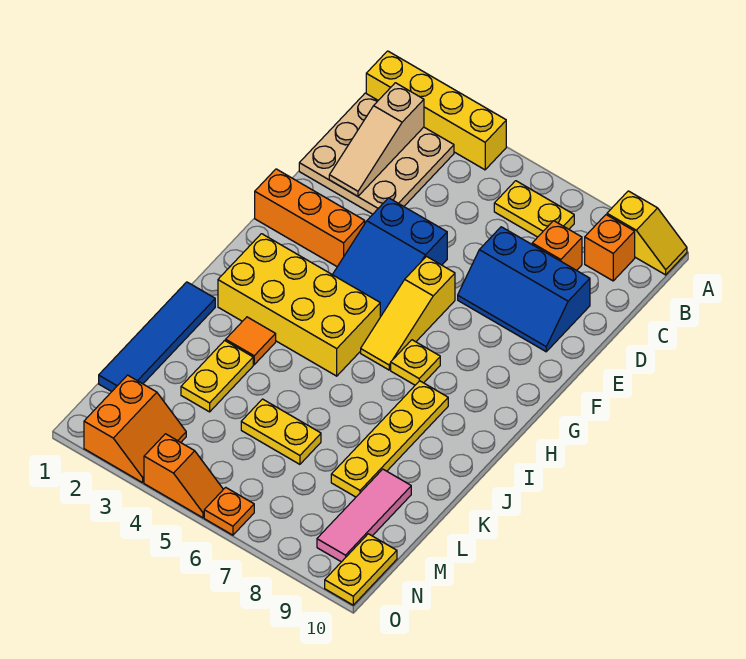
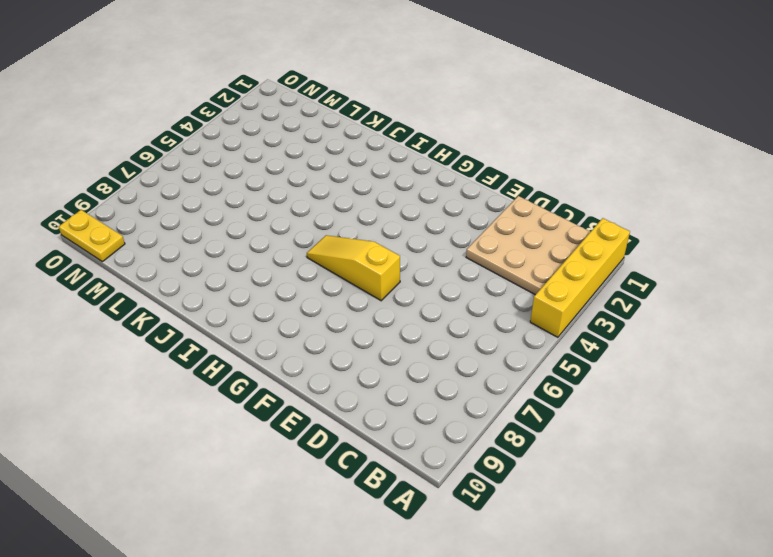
none -> yellow 1x2 slope [607,191,687,275]
none -> yellow 1x2 plate [494,181,574,237]
none -> orange 1x1 brick [585,215,635,281]

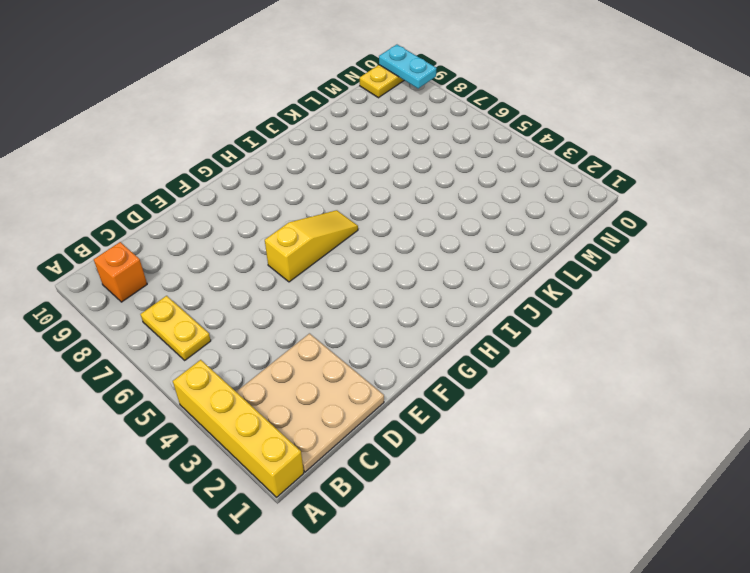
cyan 1x2 plate [379,45,437,89] -> none
none -> yellow 1x2 slope [607,191,687,275]
none -> orange 1x1 brick [532,221,582,270]
none -> blue 2x3 slope [458,227,590,352]

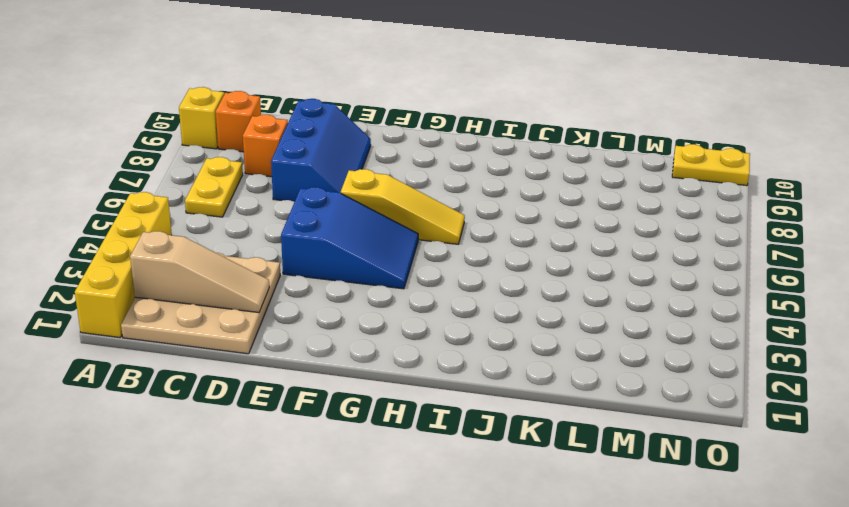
none -> orange 1x3 brick [255,169,365,267]
none -> yellow 2x4 brick [218,234,380,376]
none -> yellow 1x1 plate [391,340,440,385]

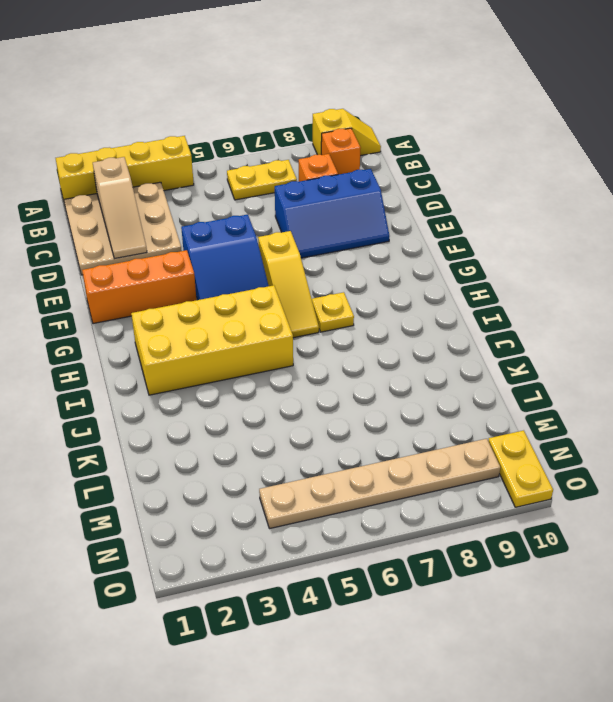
tan 1x6 plate [259,439,500,529] -> pink 1x3 tile [317,469,411,562]
none -> yellow 1x4 plate [331,381,448,497]
none -> blue 1x4 tile [99,282,215,392]
none -> orange 1x1 tile [226,317,276,365]

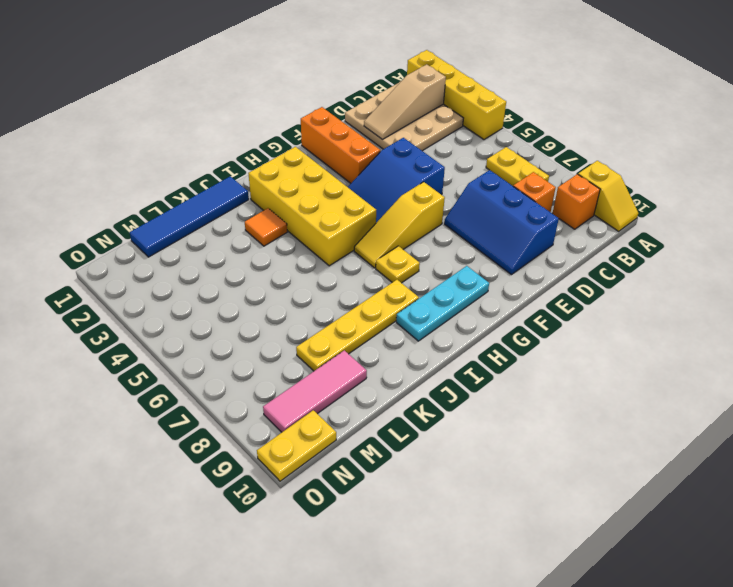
cyan 1x3 plate [396,266,489,341] -> none
none -> yellow 1x2 plate [181,341,253,412]
none -> yellow 1x2 plate [241,399,321,464]
none -> orange 2x2 slope [84,375,186,483]

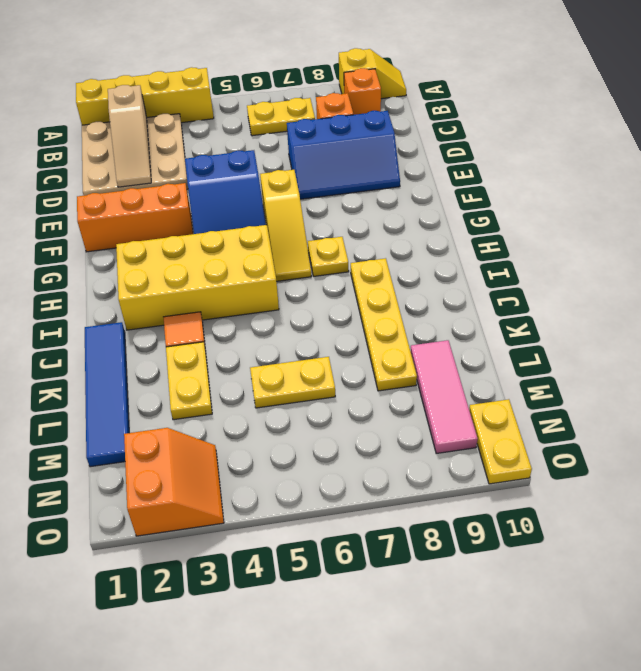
none -> orange 1x2 slope [144,434,223,518]
none -> orange 1x1 plate [204,487,254,535]

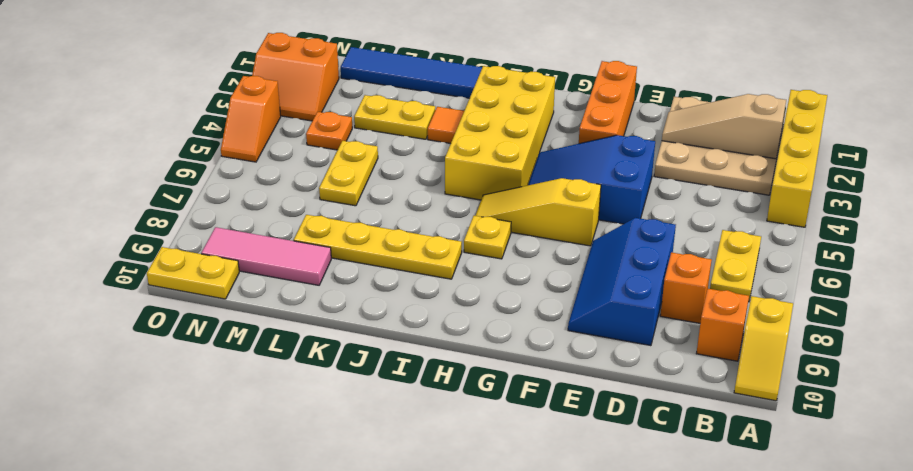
orange 1x1 plate [306,112,352,150] -> orange 1x1 plate moved to [204,487,254,535]

